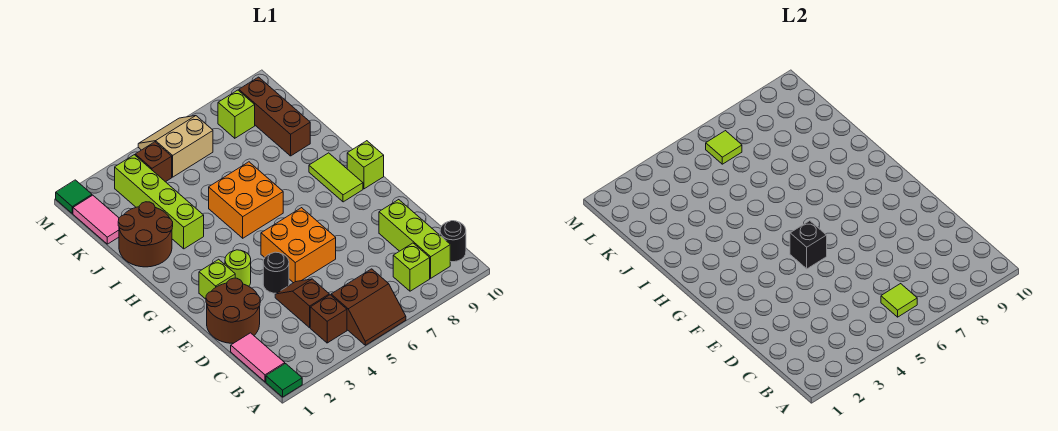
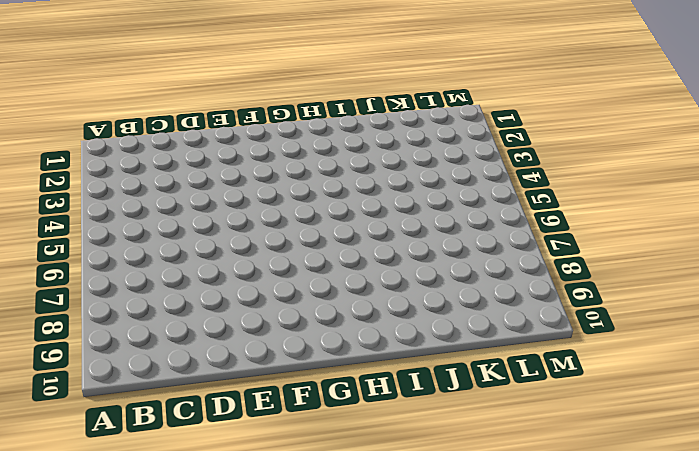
none -> green 1x1 tile [266,364,302,397]
none -> brown 2x2 slope [331,269,406,345]
none -> pink 1x2 tile [231,333,285,382]

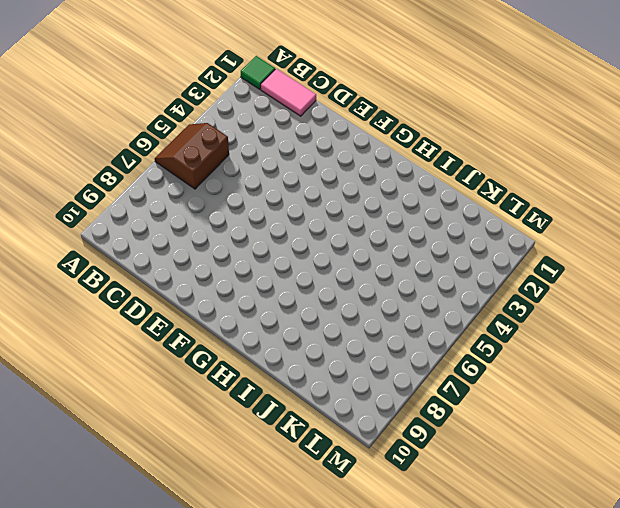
none -> brown 1x1 brick [310,295,347,343]
none -> lime 1x1 brick [393,243,430,291]
none -> lime 1x3 brick [379,200,450,278]

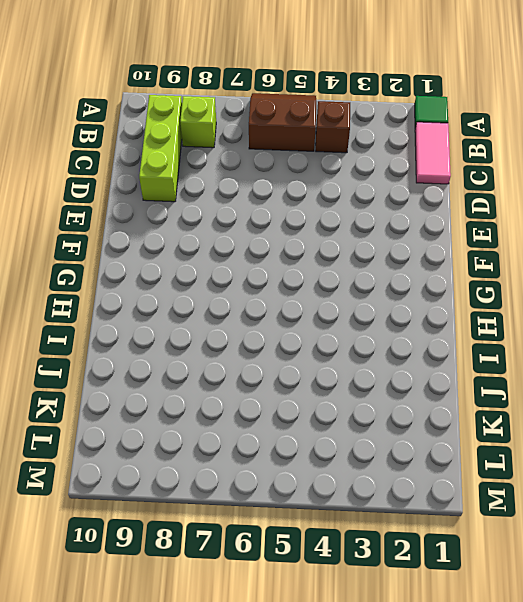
none -> black 1x1 round brick [440,221,466,262]
none -> brown 1x2 slope [275,279,329,328]
none -> brown 2x2 round brick [206,278,260,343]

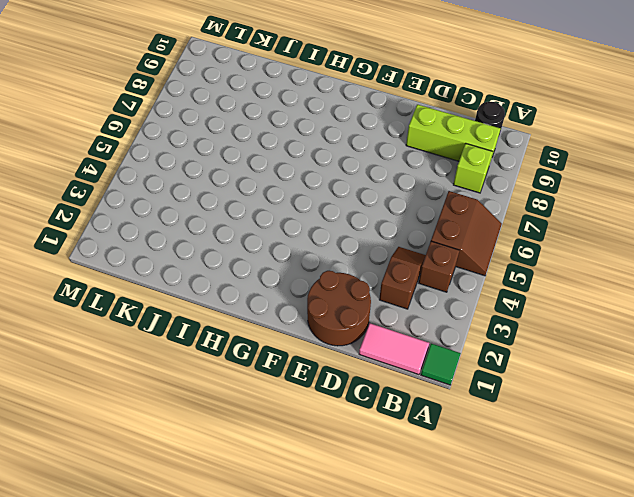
brown 1x2 slope [379,247,426,309] -> brown 1x2 slope turned to [275,279,329,328]
none -> black 1x1 round brick [263,252,289,293]
none -> orange 2x2 brick [261,208,336,283]
none -> lime 1x1 brick [199,259,235,299]

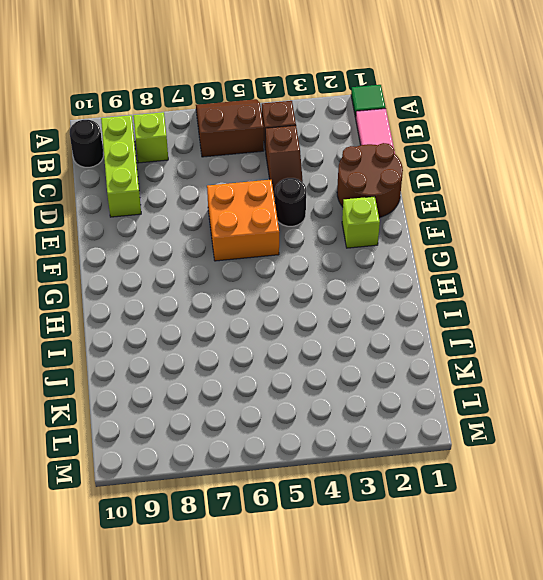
none -> lime 1x1 round brick [225,250,251,286]
none -> lime 1x2 tile [309,153,363,202]
none -> lime 1x1 brick [347,141,384,189]

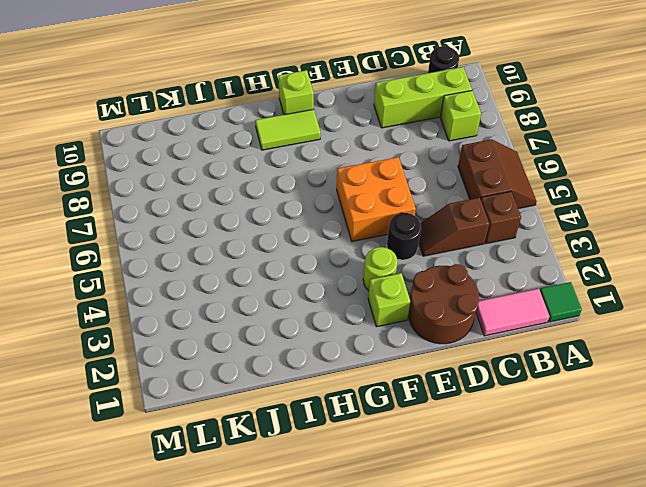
none -> orange 2x2 brick [209,162,283,238]
none -> brown 2x2 round brick [118,202,173,267]
none -> lime 1x4 brick [115,155,204,249]

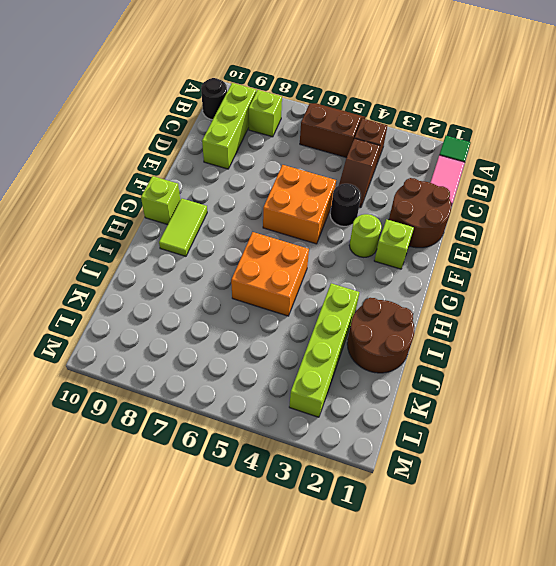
none -> brown 1x3 brick [239,77,310,156]
none -> pink 1x2 tile [73,195,119,244]
none -> brown 1x1 brick [135,142,172,182]

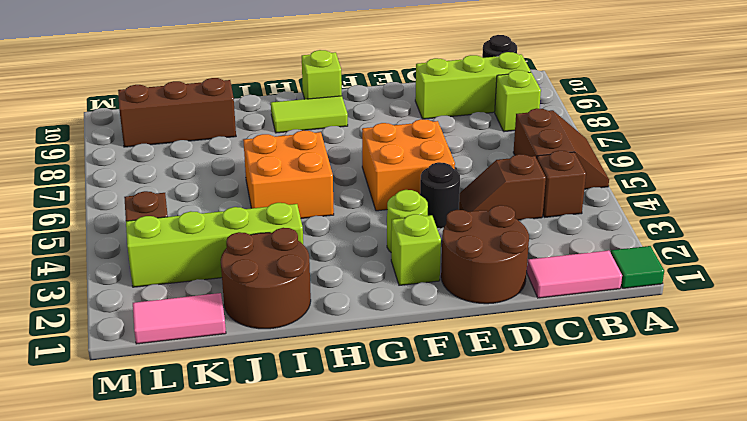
none -> tan 2x2 slope [138,116,213,177]
none -> lime 1x1 brick [218,90,255,138]
none -> green 1x1 tile [56,180,92,213]

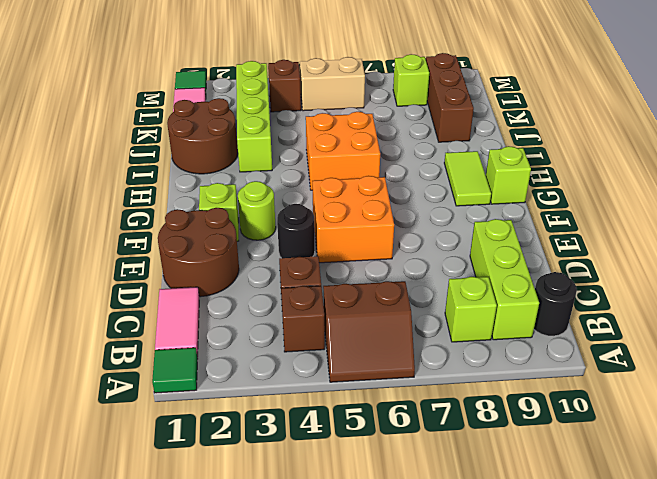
none -> lime 1x1 tile [881,284,917,317]
none -> black 1x1 brick [790,221,827,269]
none -> lime 1x1 tile [706,131,742,164]

